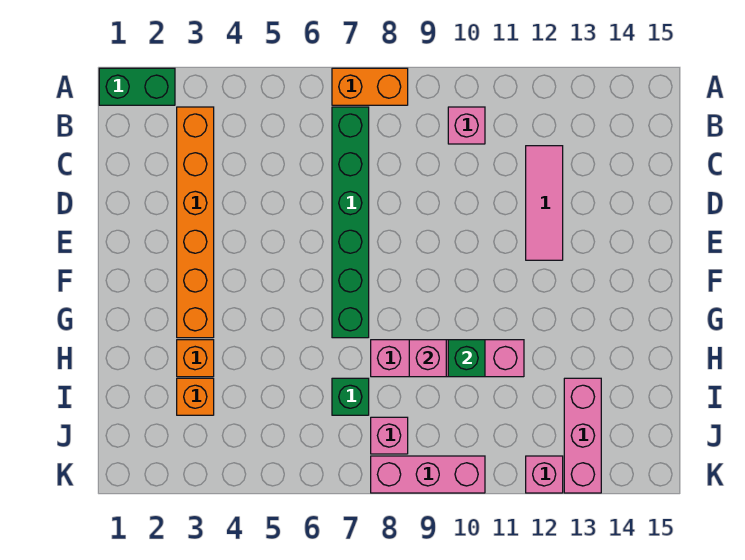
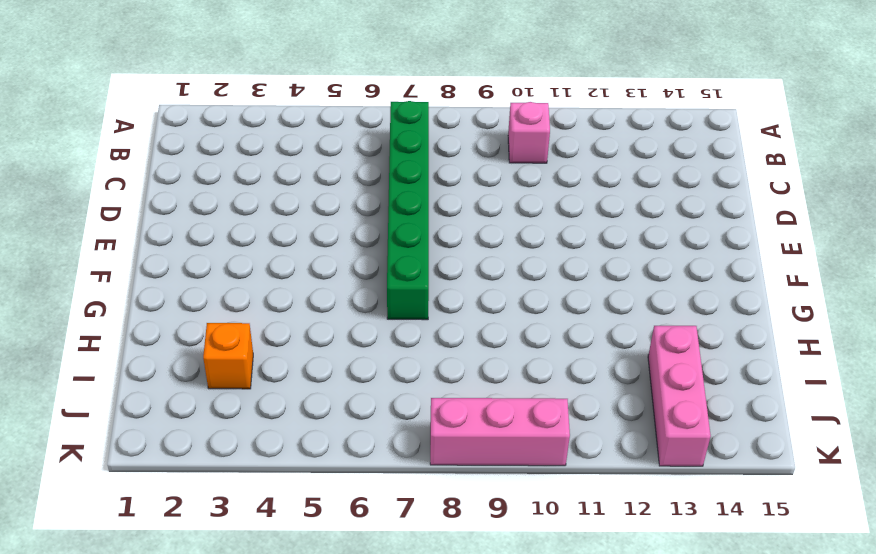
none -> green 1x2 brick [99,68,175,105]
none -> orange 1x2 brick [332,68,408,105]
none -> orange 1x6 brick [177,107,214,338]

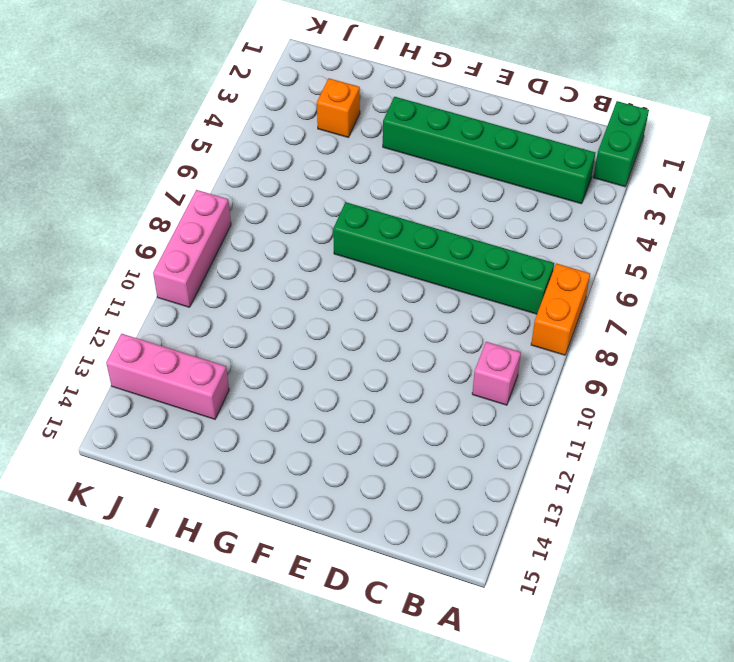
green 1x6 brick [383,97,595,204] -> orange 1x6 brick [177,107,214,338]
none -> pink 1x3 tile [526,146,563,260]
none -> orange 1x1 brick [177,340,214,377]
none -> pink 1x4 brick [371,340,524,377]

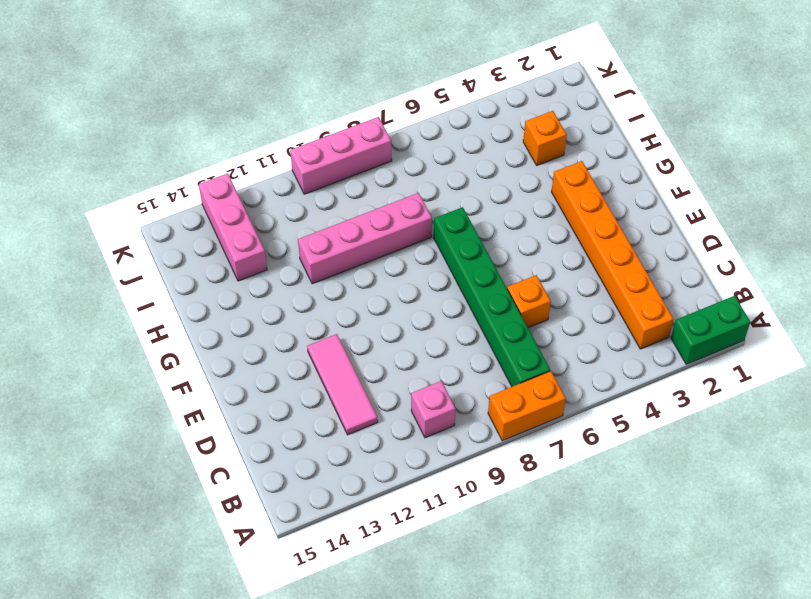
orange 1x1 brick [507,275,551,328] -> orange 1x1 brick moved to [177,340,214,377]
none -> green 1x1 brick [332,378,369,415]
none -> pink 1x1 brick [371,417,408,454]
none -> pink 1x1 brick [526,456,563,493]

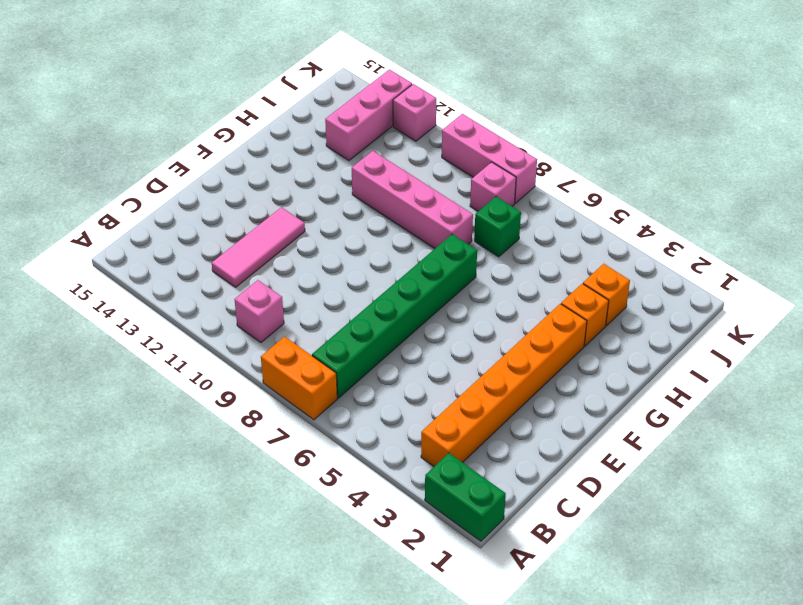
none -> pink 1x1 brick [409,340,446,377]
none -> green 1x1 brick [448,340,485,377]

